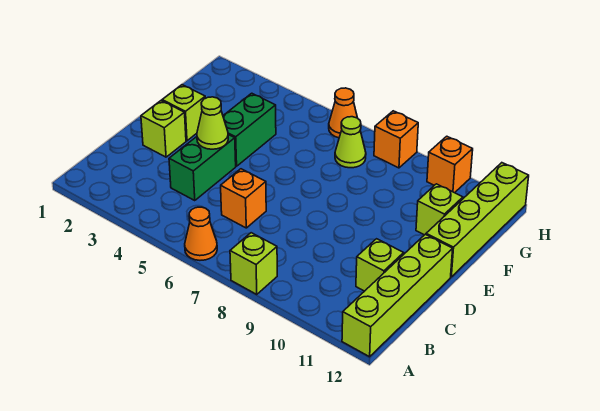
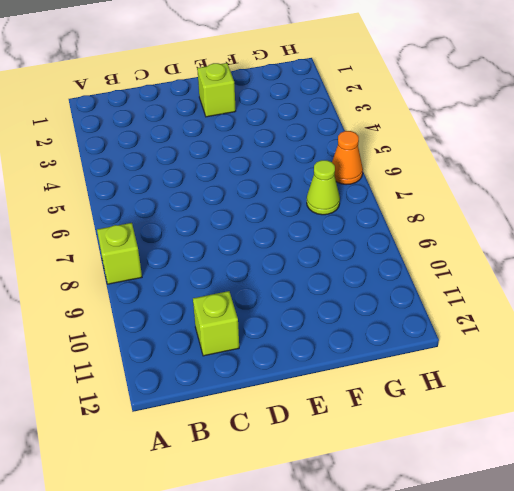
none -> orange 1x1 cone [185,207,217,260]
none -> lime 1x4 brick [342,234,453,357]
none -> green 1x2 brick [169,135,236,200]

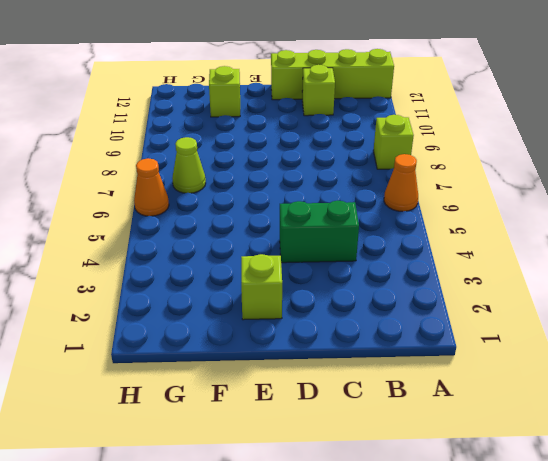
none -> orange 1x1 brick [221,169,266,228]
none -> lime 1x1 brick [141,101,186,157]
none -> green 1x2 brick [223,93,276,166]

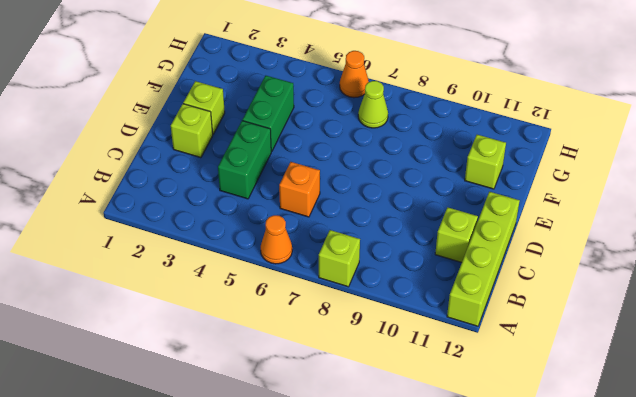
none -> lime 1x4 brick [426,163,529,277]
none -> orange 1x1 brick [374,111,418,168]
none -> orange 1x1 brick [427,136,473,193]

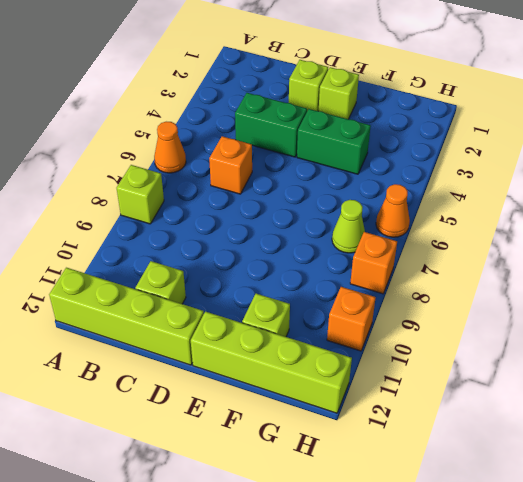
none -> lime 1x1 cone [197,97,228,149]

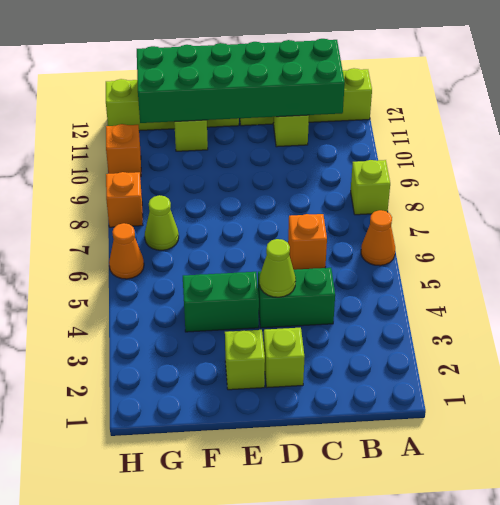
green 2x6 brick [137,39,345,123] -> none

